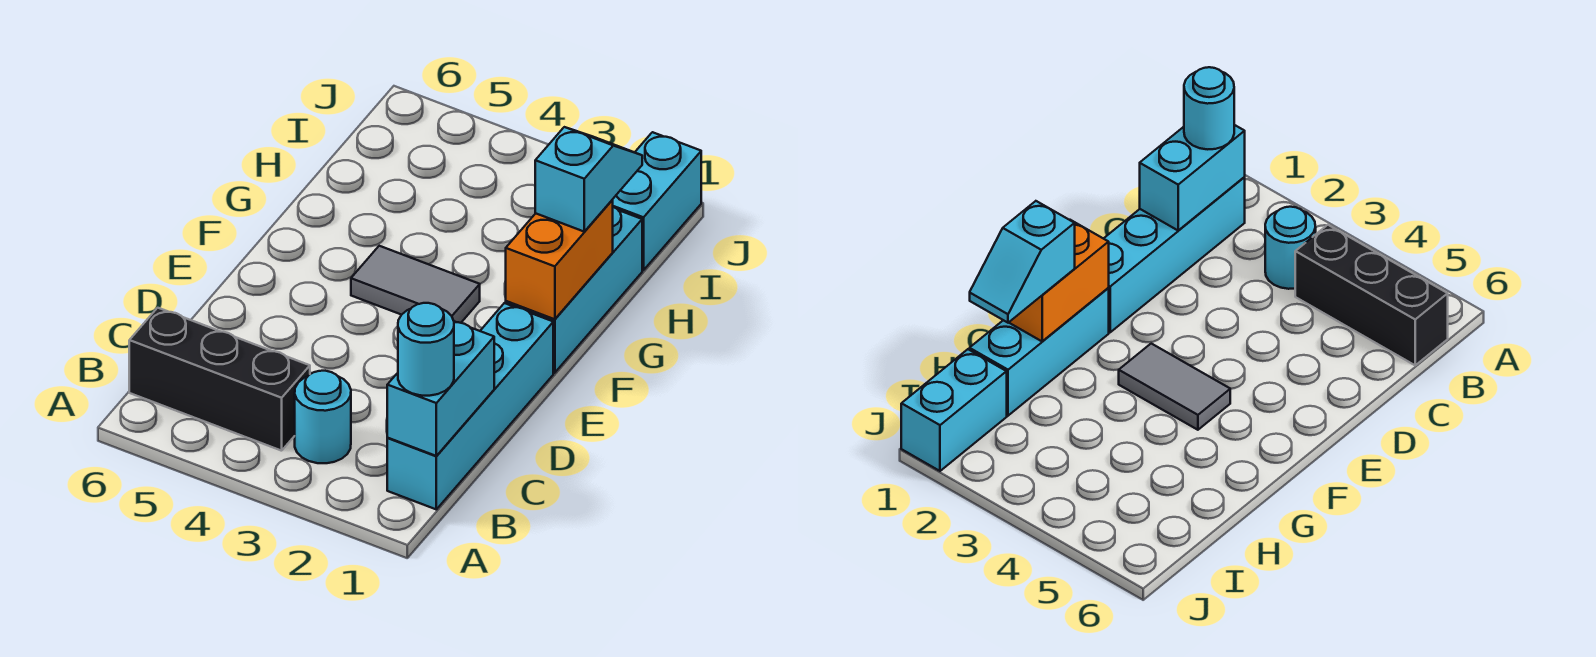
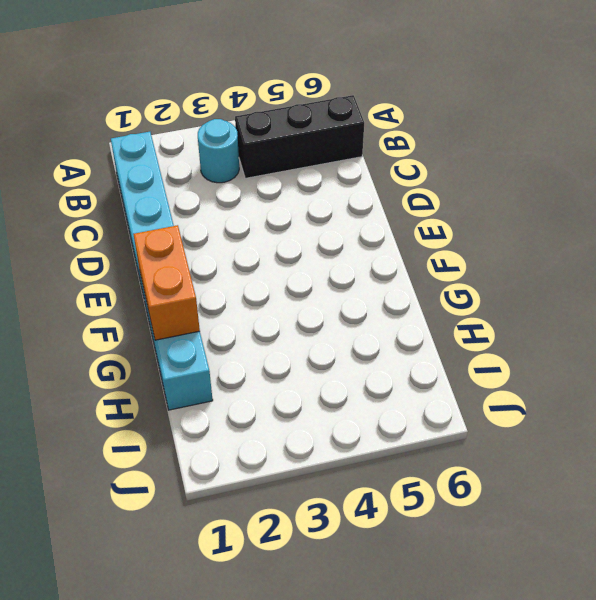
none -> grey 1x2 tile [351,246,480,323]
none -> cyan 1x2 brick [612,132,701,270]

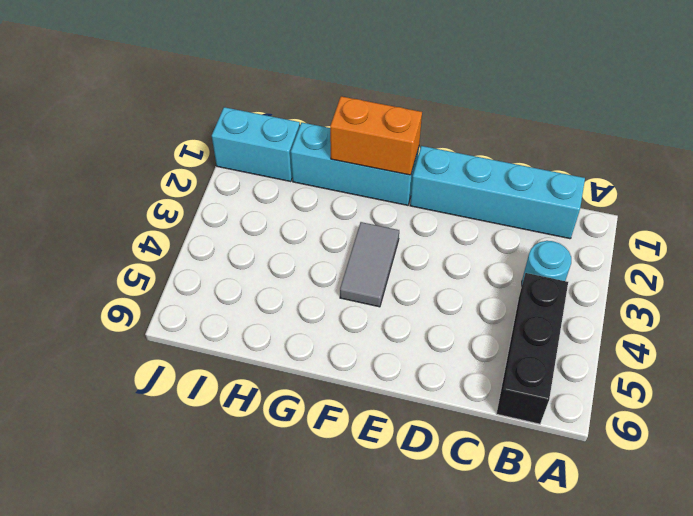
none -> cyan 1x2 brick [387,321,494,456]
none -> cyan 1x1 round brick [398,303,454,396]

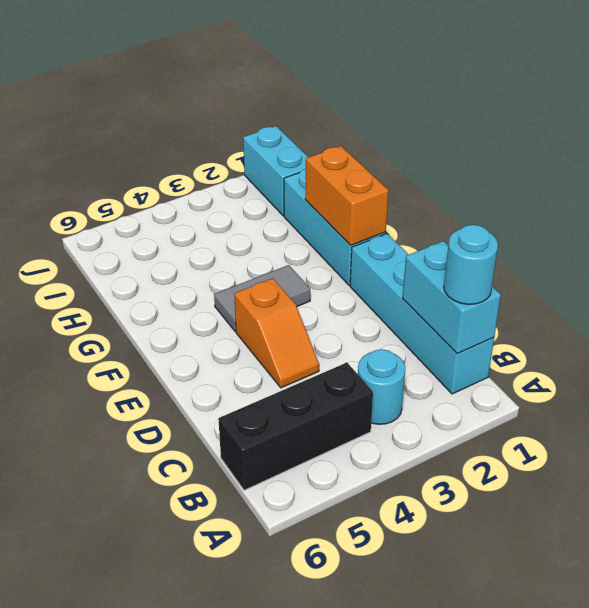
orange 1x2 slope [234,278,319,388] -> none
none -> cyan 1x2 slope [535,127,642,231]

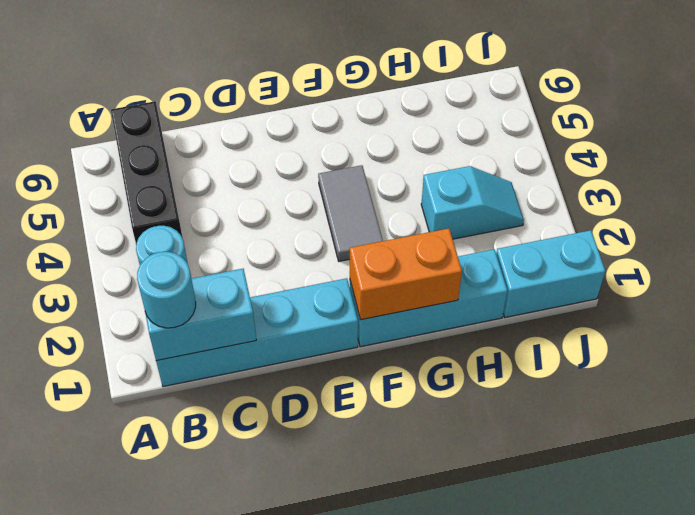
cyan 1x2 slope [421,166,524,239] -> cyan 1x2 slope moved to [535,127,642,231]

